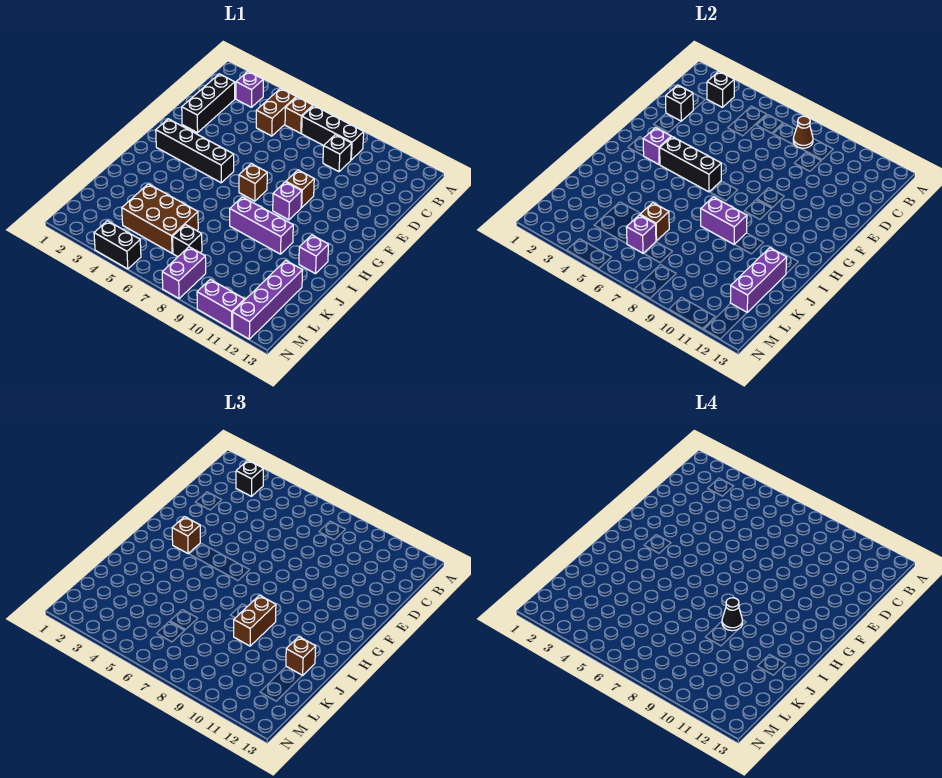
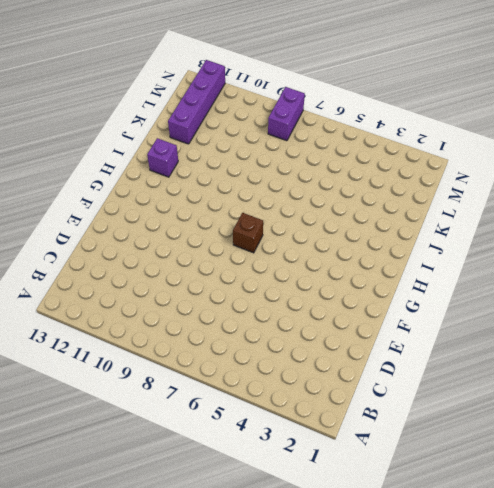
none -> purple 1x1 brick [236,72,263,107]
none -> brown 1x2 brick [256,88,296,136]
none -> brown 1x1 brick [285,97,313,133]
none -> black 1x3 brick [302,106,364,160]

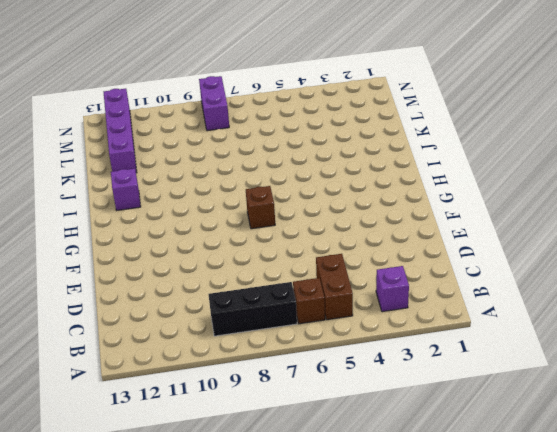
none -> black 1x3 brick [182,74,235,133]
none -> black 1x1 brick [323,135,352,172]
none -> brown 1x1 brick [286,170,314,208]
none -> black 1x4 brick [156,119,234,183]

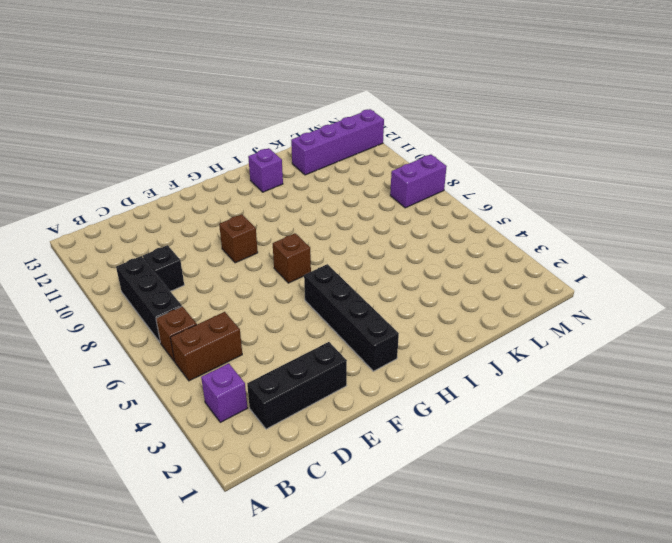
none -> purple 1x1 brick [273,182,302,220]
none -> purple 1x3 brick [230,197,293,254]
none -> brown 2x3 brick [122,184,198,253]
none -> black 1x1 brick [173,225,202,257]

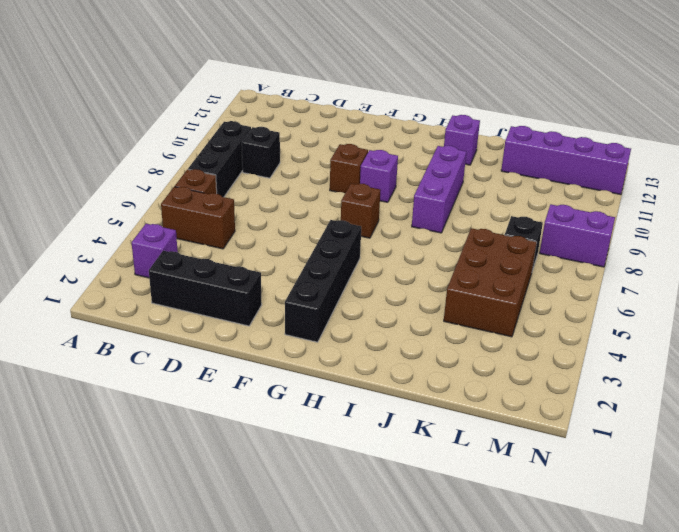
none -> black 1x2 brick [94,221,141,269]
none -> purple 1x2 brick [197,279,245,329]
none -> black 1x1 brick [707,72,734,107]
none -> brown 1x1 cone [793,116,813,148]

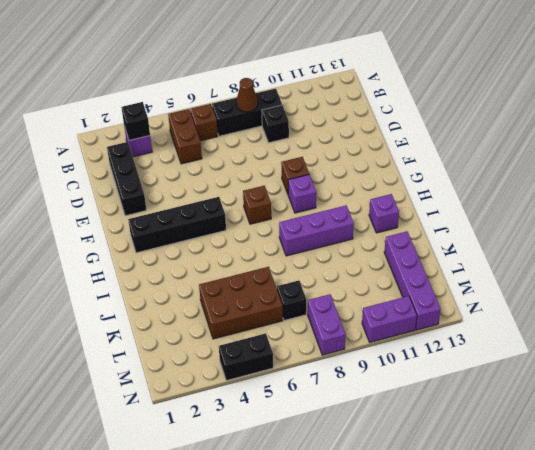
none -> black 1x1 brick [666,85,693,121]
none -> purple 1x1 brick [643,128,671,164]
none -> black 1x3 brick [660,137,721,192]
none -> purple 1x2 brick [701,197,747,244]

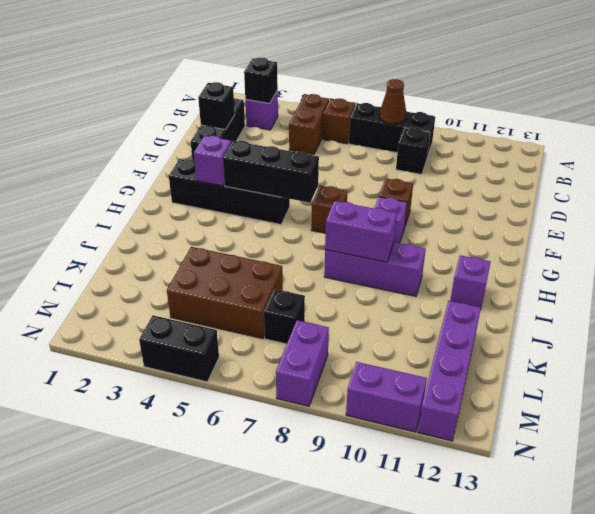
none -> purple 1x3 brick [730,248,787,312]
none -> brown 1x1 brick [640,203,669,241]
none -> purple 1x1 brick [626,215,656,253]
none -> black 1x1 brick [236,461,263,496]

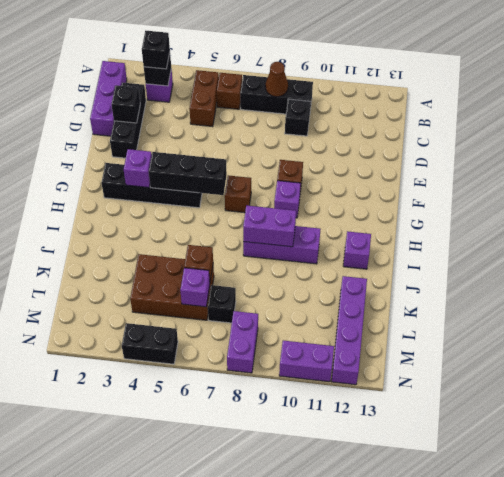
purple 1x3 brick [90,61,127,136] -> purple 1x3 brick moved to [730,248,787,312]
none -> brown 1x1 brick [172,517,200,553]
none -> brown 1x2 brick [234,595,276,646]
none -> brown 1x1 brick [286,637,316,676]
none -> black 1x1 cone [722,598,743,631]

